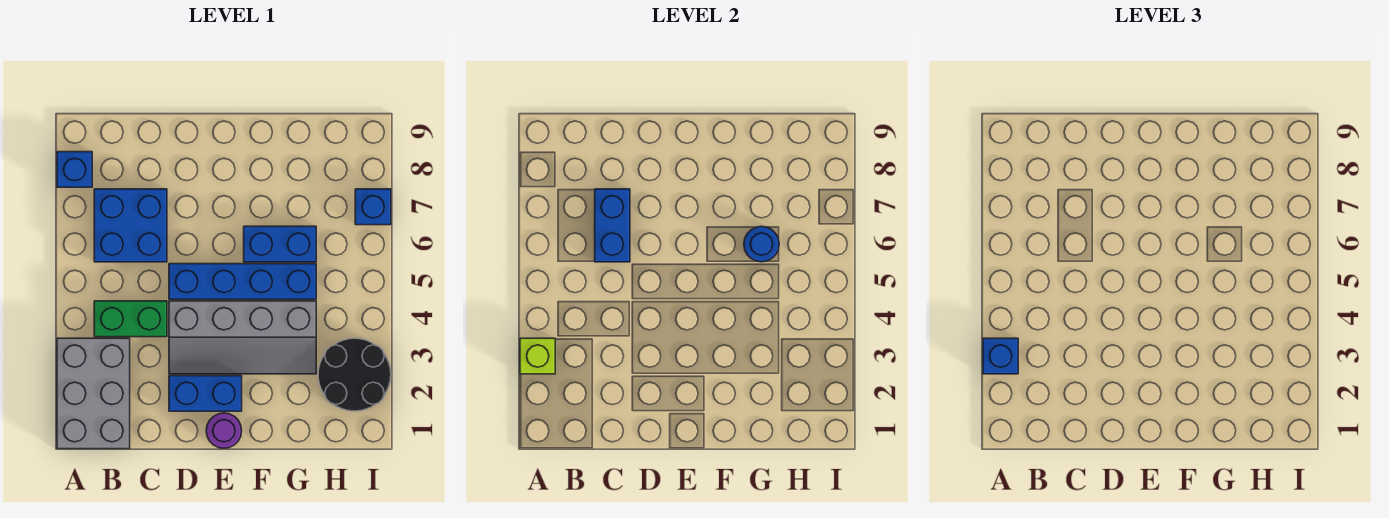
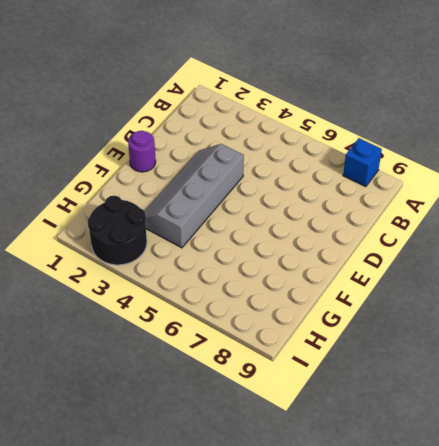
none -> grey 2x3 brick [57,338,130,449]
none -> green 1x2 brick [94,301,167,337]
none -> blue 2x2 brick [94,189,167,262]

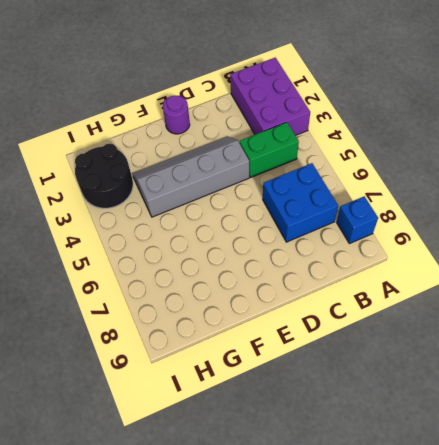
purple 2x3 brick [230,58,310,135] -> grey 2x3 brick [57,338,130,449]
none -> blue 1x2 brick [169,376,242,411]
none -> blue 1x4 brick [169,264,316,299]
none -> blue 1x2 brick [244,226,316,262]

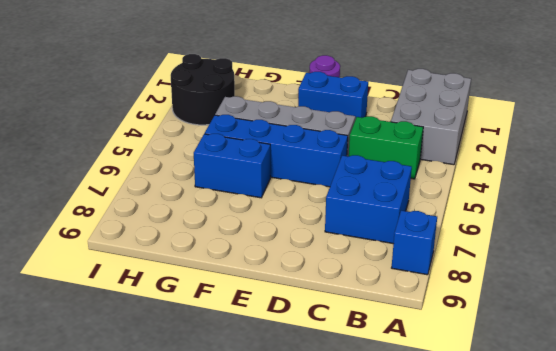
none -> blue 1x1 brick [355,189,391,225]
none -> lime 1x1 brick [520,338,555,374]
none -> blue 1x2 brick [595,189,630,262]

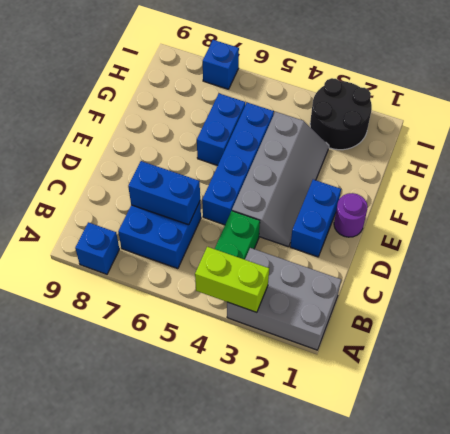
lime 1x2 brick [195,247,269,313] -> lime 1x1 brick [520,338,555,374]
none -> blue 1x1 round brick [744,226,779,262]
none -> blue 1x1 brick [983,338,1018,374]

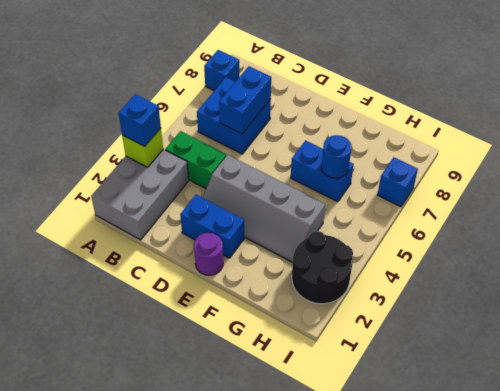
none -> blue 1x4 brick [169,264,316,299]

